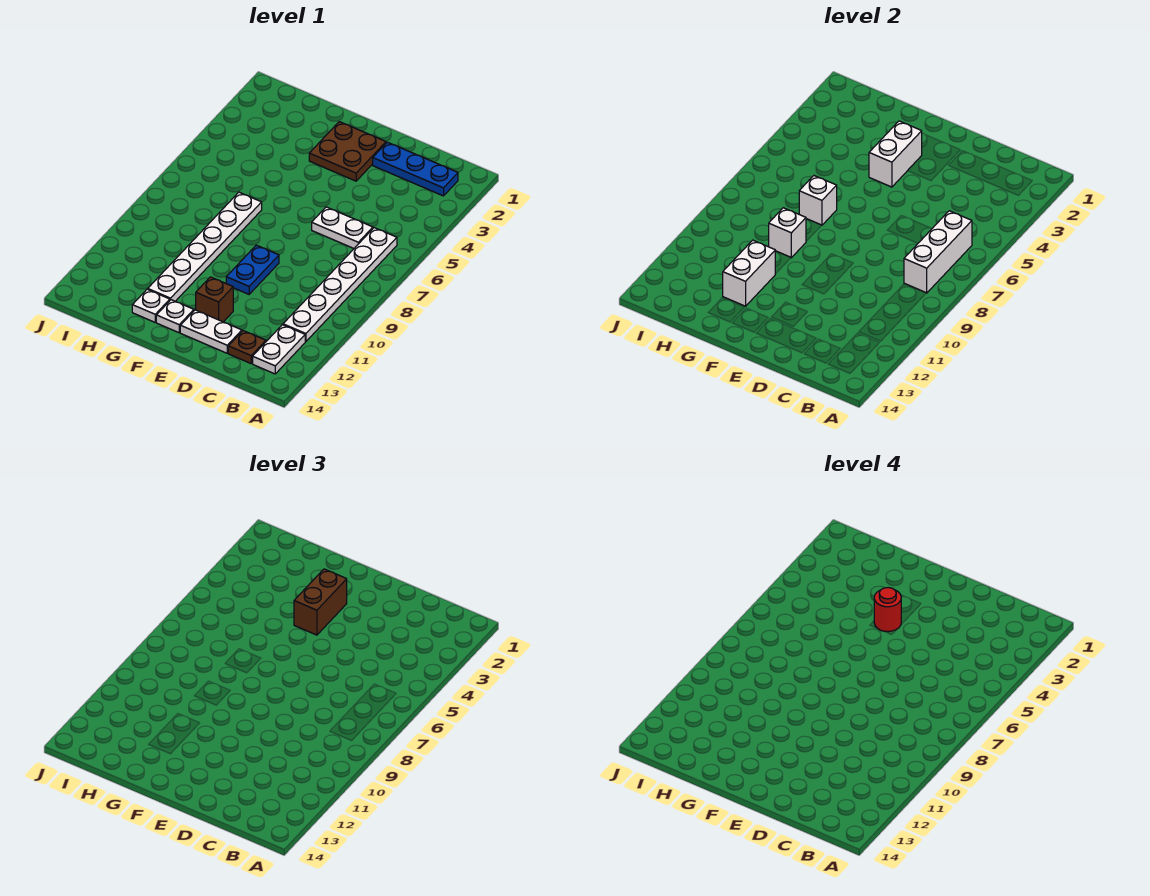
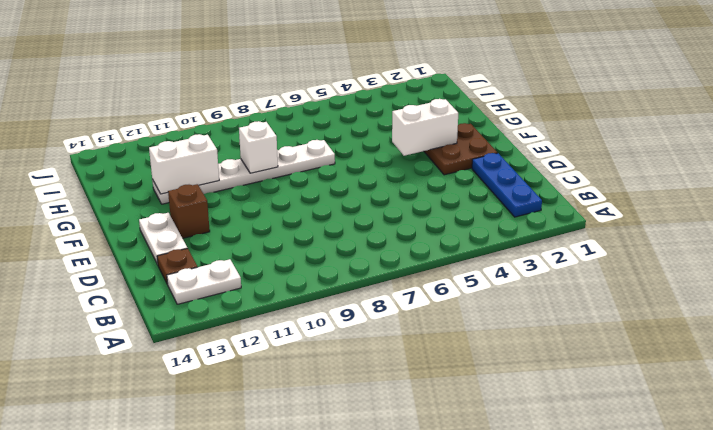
none -> white 1x6 plate [283,228,397,342]
none -> white 1x2 plate [312,207,373,248]
none -> blue 1x2 plate [226,245,279,294]

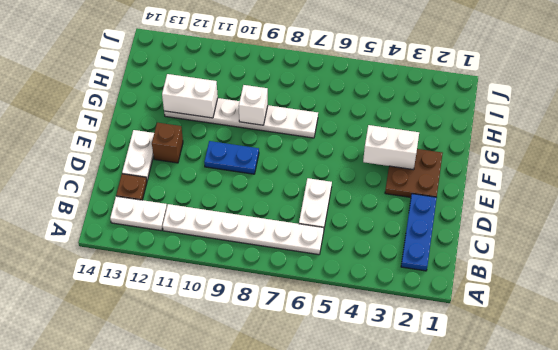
none -> white 1x1 plate [156,300,194,333]
none -> white 1x1 plate [132,289,170,322]
none -> white 1x3 brick [904,211,972,293]

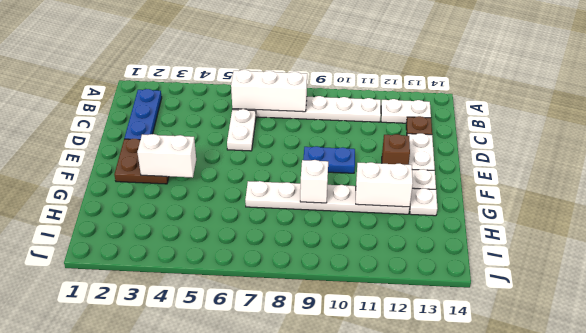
none -> white 1x1 brick [799,176,837,225]
none -> brown 1x2 brick [294,569,347,635]
none -> red 1x1 round brick [874,588,901,632]

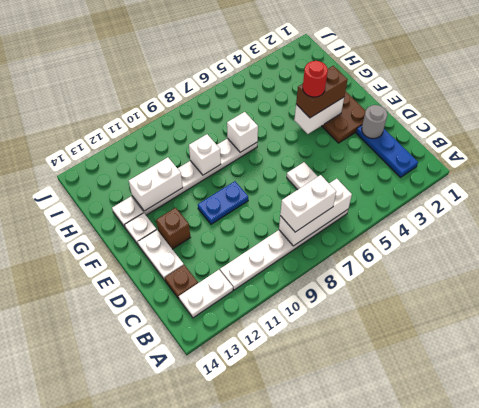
white 1x2 brick [280,175,336,232] -> none
grey 1x1 round brick [362,105,387,139] -> none

